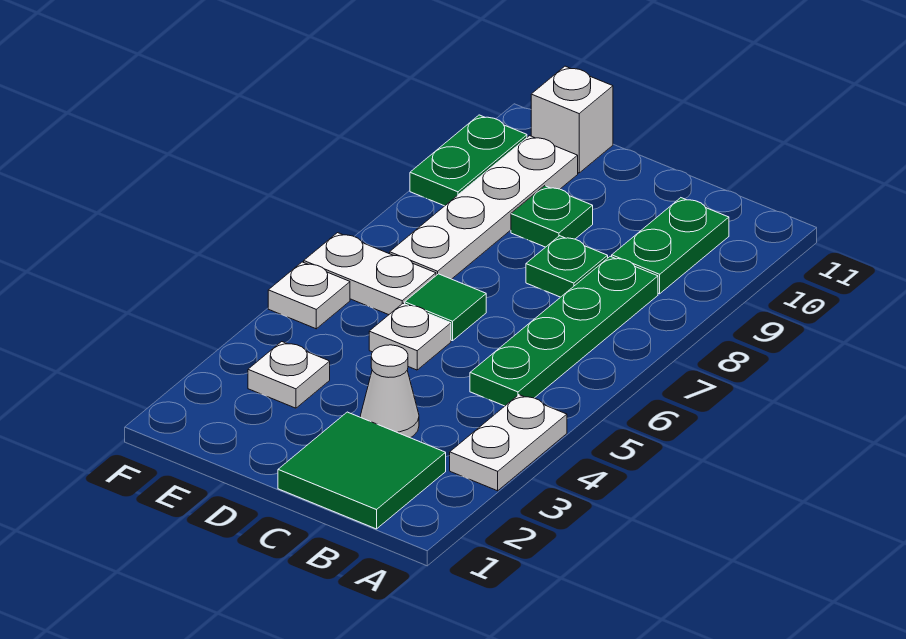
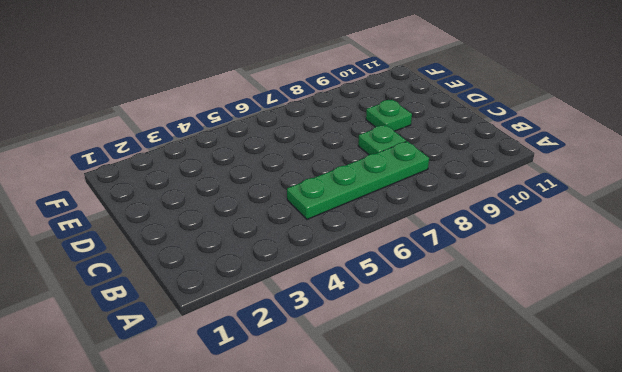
none -> white 1x2 plate [450,395,567,491]
none -> green 2x2 tile [278,412,446,529]
none -> green 1x2 plate [612,198,729,294]

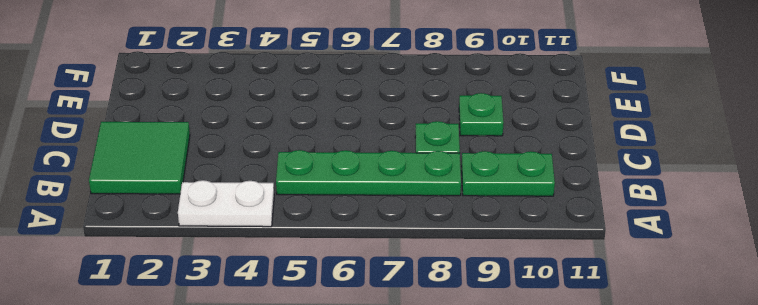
none -> white 1x1 cone [360,345,419,438]
none -> white 1x1 plate [369,303,451,370]
none -> green 1x1 tile [405,274,486,341]

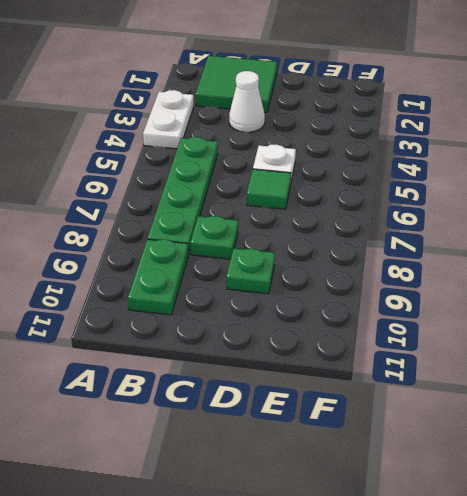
none -> white 1x1 plate [248,342,330,408]
none -> white 1x2 plate [304,233,436,315]
none -> white 1x4 plate [390,136,578,279]

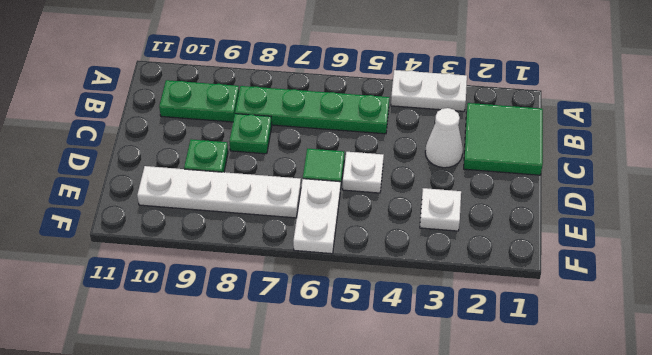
none -> white 1x1 brick [531,66,613,173]
none -> white 1x1 plate [268,262,350,329]
none -> green 1x2 plate [410,115,527,206]

